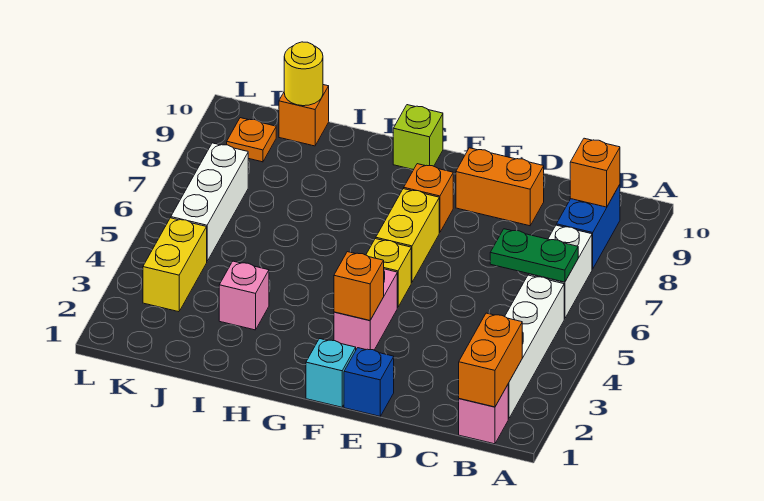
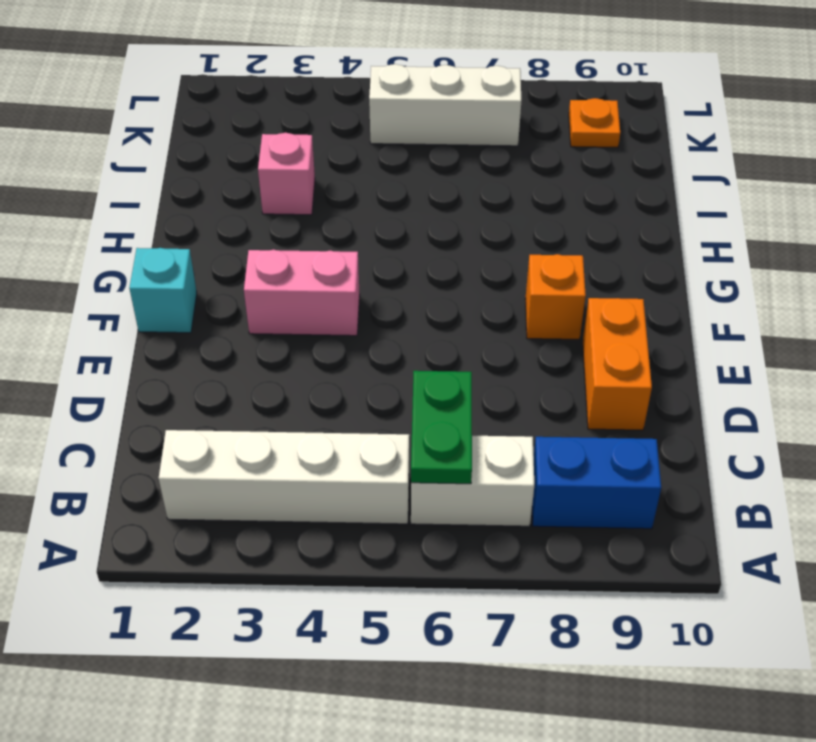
none -> pink 1x1 brick [459,385,508,444]
none -> blue 1x1 brick [344,348,394,416]
none -> yellow 1x1 brick [366,239,411,307]

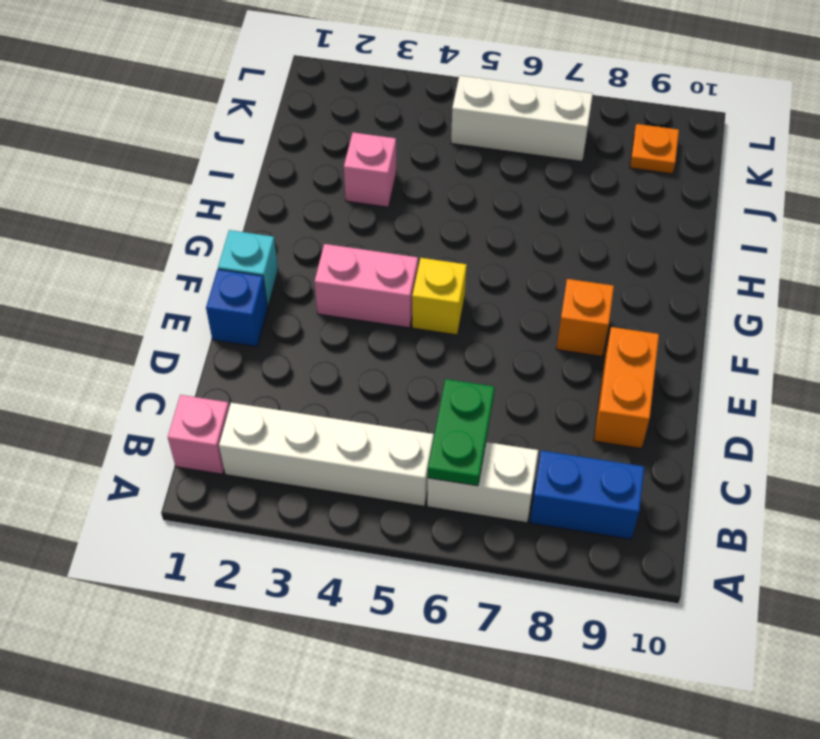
none -> yellow 1x2 brick [376,189,439,282]
none -> lime 1x1 brick [393,105,443,170]
none -> orange 1x1 brick [279,85,329,146]

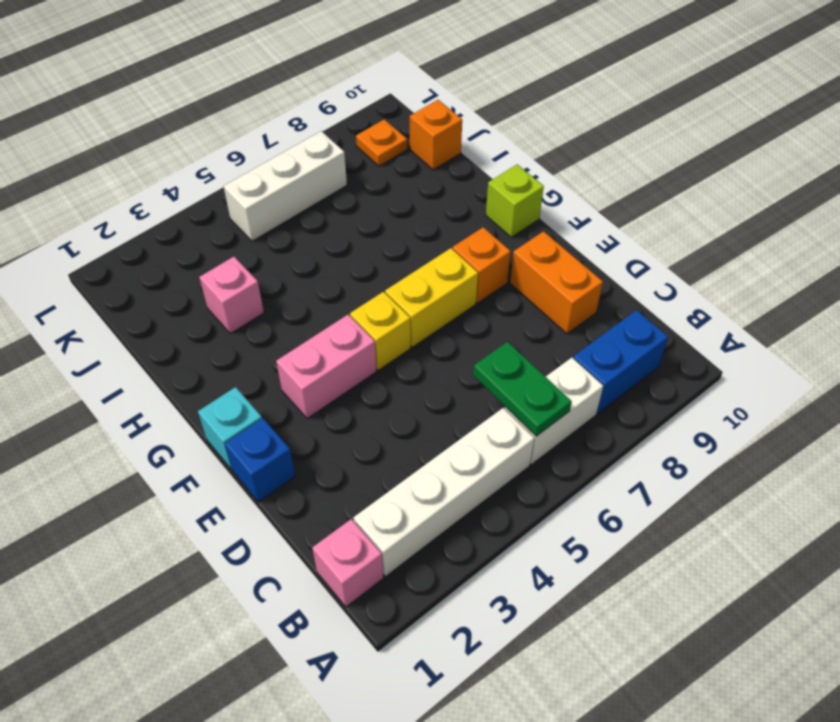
none -> yellow 1x2 brick [143,218,207,312]
none -> orange 1x2 brick [459,313,522,407]
none -> orange 1x1 brick [570,138,620,207]

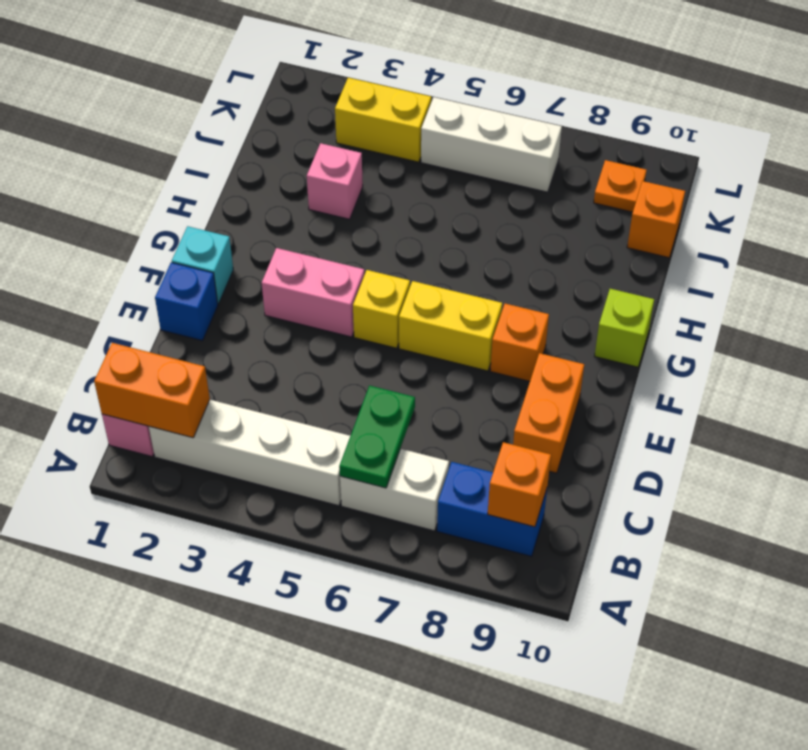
none -> orange 1x1 brick [334,252,384,320]
none -> yellow 1x1 round brick [284,42,323,106]

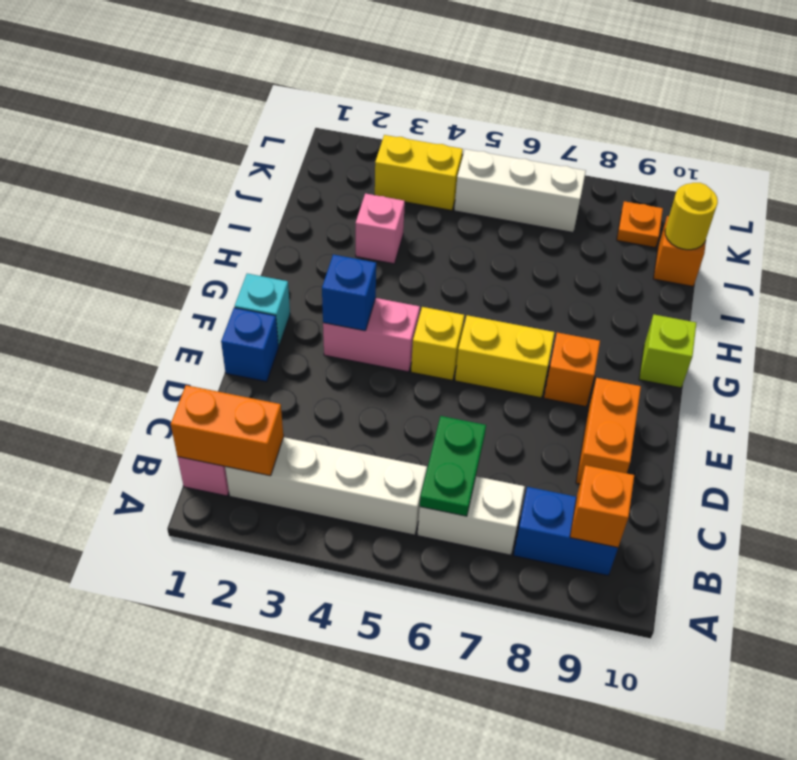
blue 1x1 brick [322,255,376,331] -> orange 1x1 brick [334,252,384,320]

